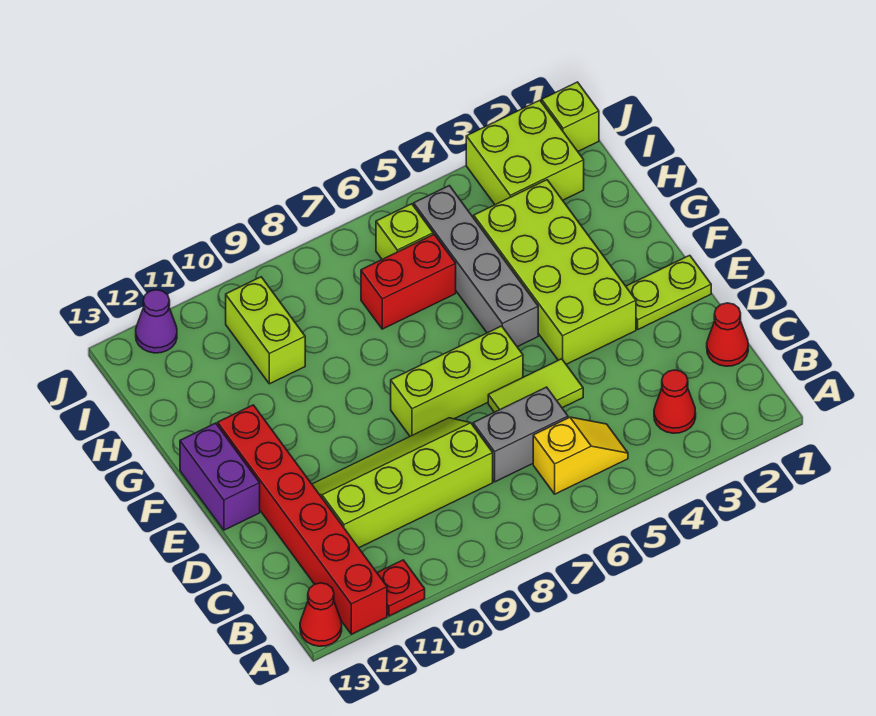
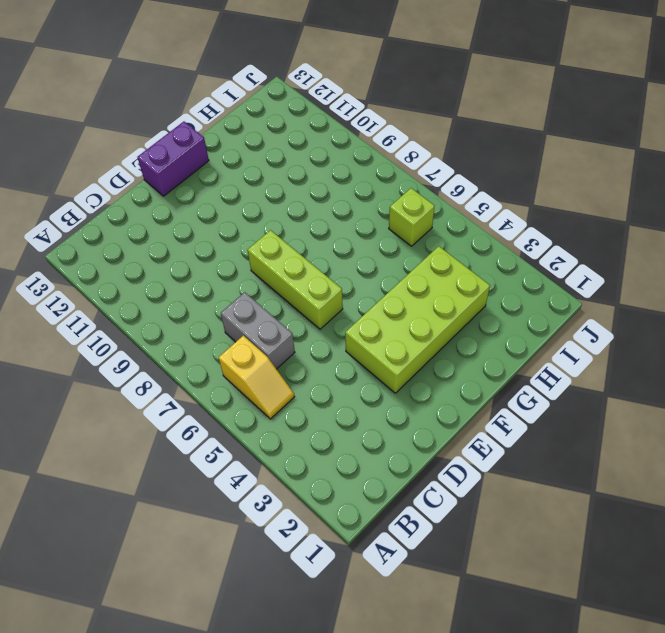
none -> red 1x1 plate [377,560,425,616]
none -> red 1x6 brick [218,405,387,634]
none -> red 1x1 cone [300,583,342,646]

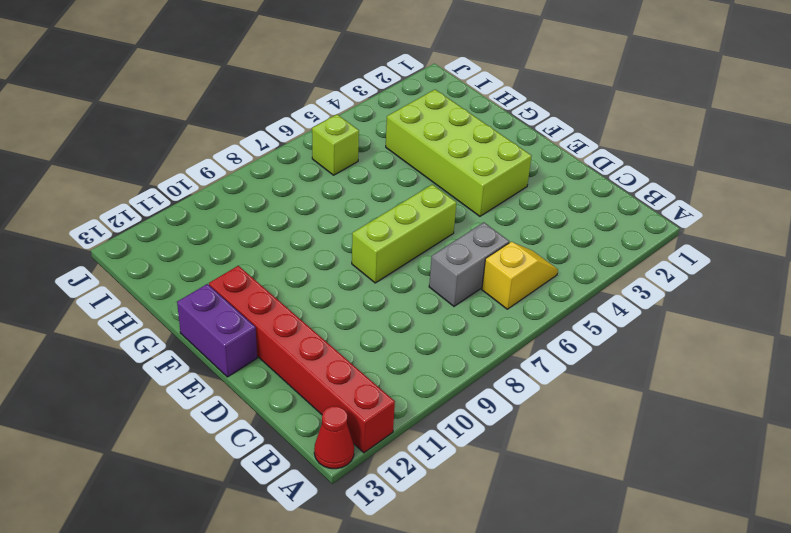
none -> red 1x1 plate [377,560,425,616]
none -> red 1x1 cone [654,370,696,433]
none -> red 1x1 cone [707,303,748,366]

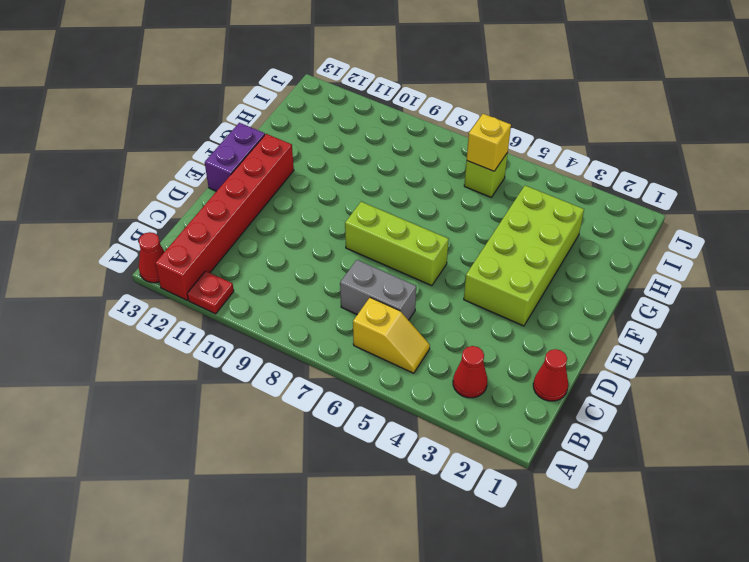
yellow 1x1 brick [467,114,511,171] -> none
none -> lime 2x4 slope [312,418,493,548]
none -> lime 1x2 tile [488,359,583,412]
none -> lime 1x2 plate [626,255,711,329]

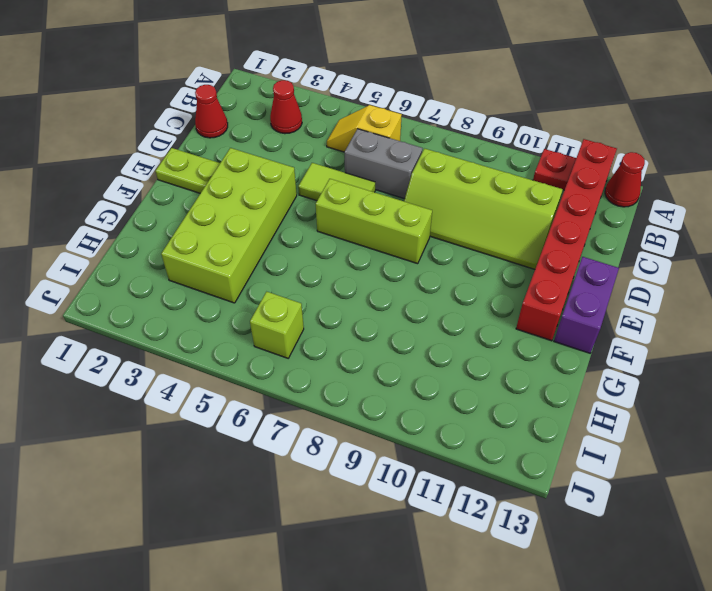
none -> grey 1x4 brick [414,186,538,347]
none -> red 1x2 brick [361,234,456,329]
none -> lime 1x2 brick [226,277,305,384]

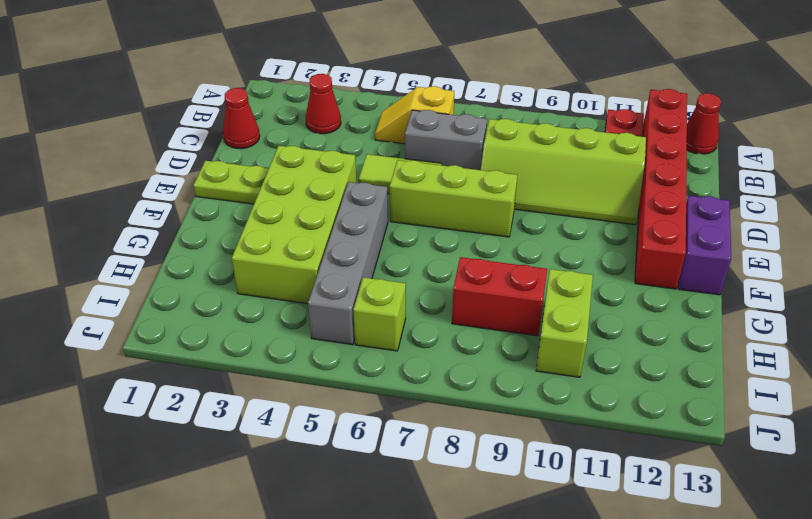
red 1x2 brick [452,257,547,336] -> red 1x2 brick moved to [361,234,456,329]
none -> lime 2x2 brick [466,100,584,205]
none -> lime 1x1 brick [542,82,599,151]
none -> purple 1x1 cone [136,290,177,353]

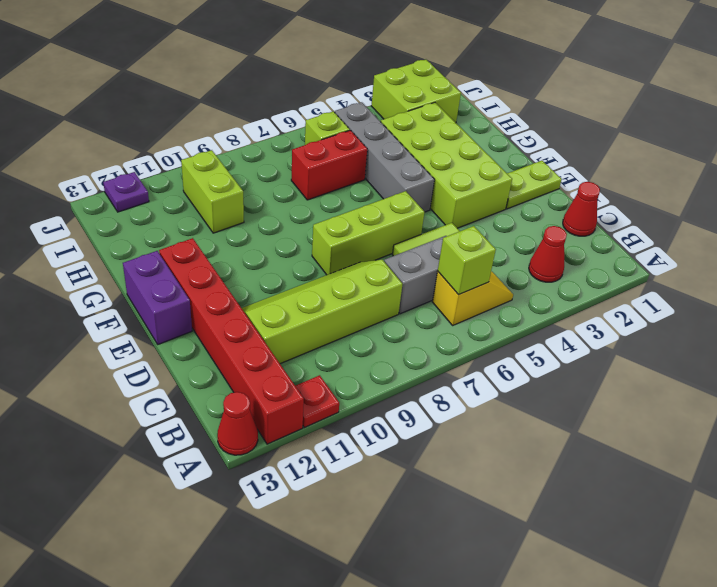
lime 1x1 brick [438,226,496,295] -> lime 1x1 brick moved to [542,82,599,151]
purple 1x1 plate [103,172,149,212] -> purple 1x1 cone [136,290,177,353]

